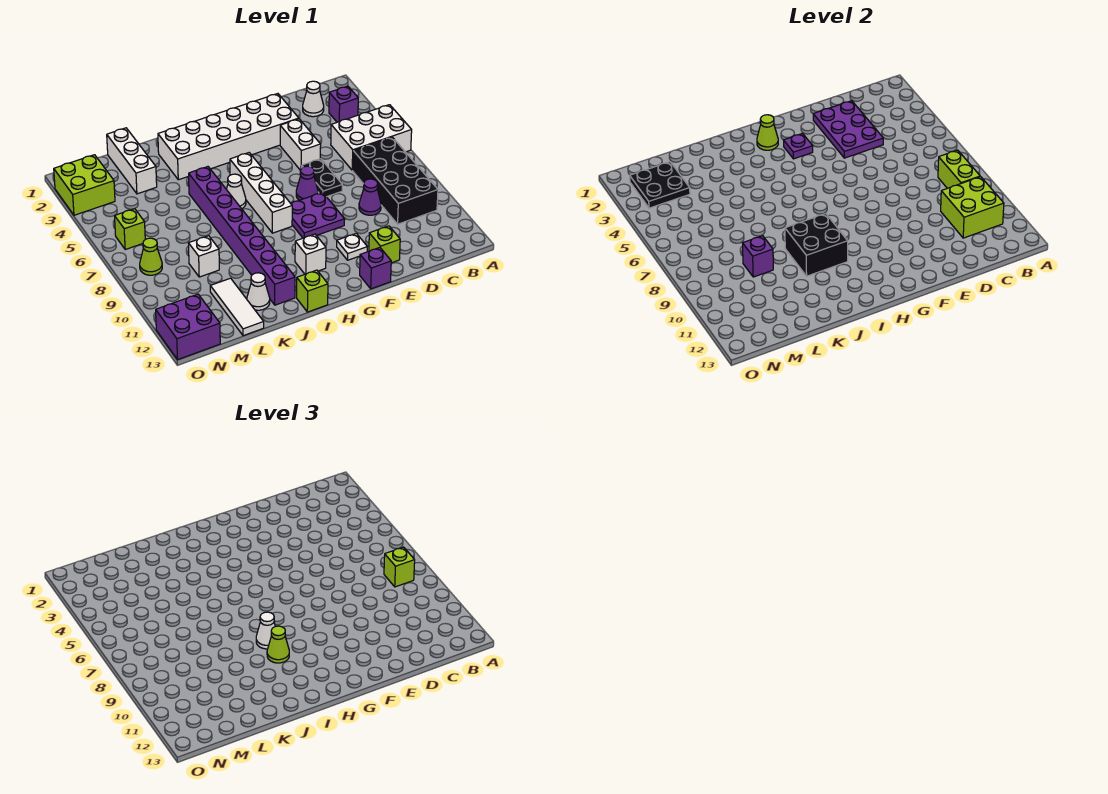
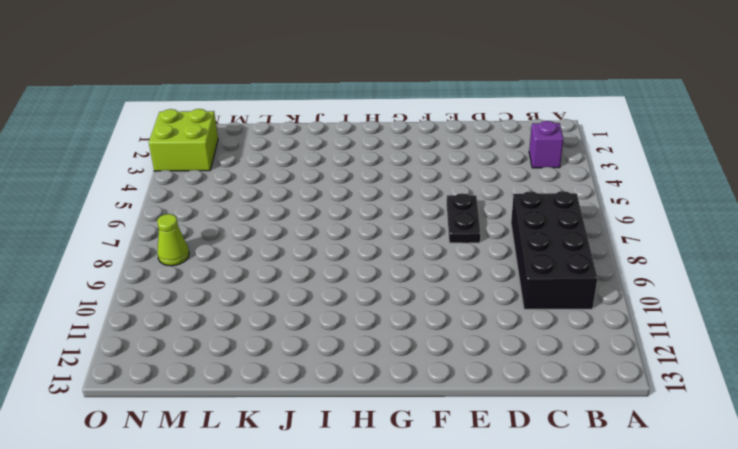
none -> white 2x3 brick [331,105,412,170]
none -> white 1x1 cone [303,81,324,117]
none -> purple 1x1 cone [359,179,381,215]
none -> white 2x6 brick [158,94,299,180]

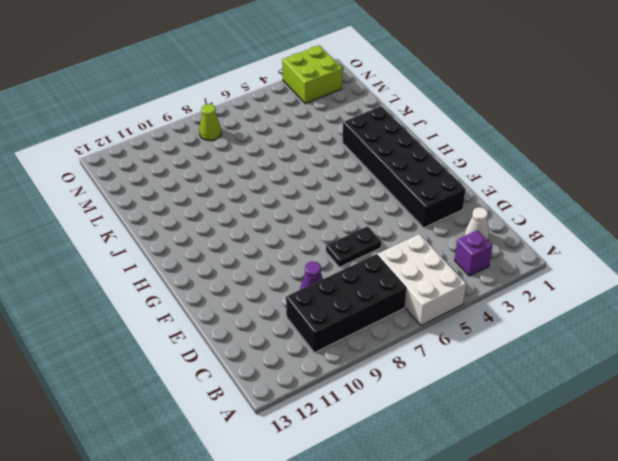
black 2x6 brick [342,106,466,228] -> white 2x6 brick [158,94,299,180]
none -> white 1x2 brick [280,119,321,170]
none -> lime 1x1 brick [369,226,400,263]
none -> purple 1x1 cone [296,166,318,200]
none -> purple 2x2 plate [291,192,345,238]

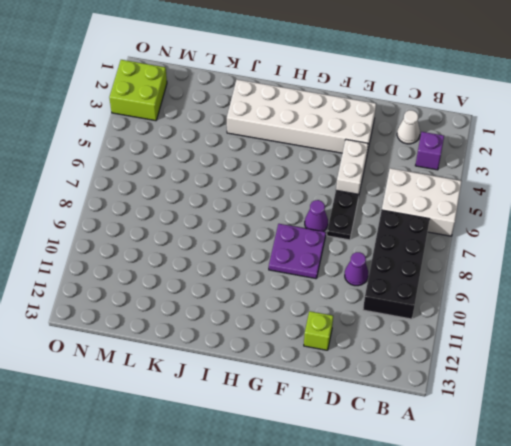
none -> white 1x1 plate [337,233,367,260]
none -> purple 1x1 brick [360,248,391,289]
none -> white 1x4 brick [230,153,292,233]
none -> white 1x1 brick [295,234,326,274]

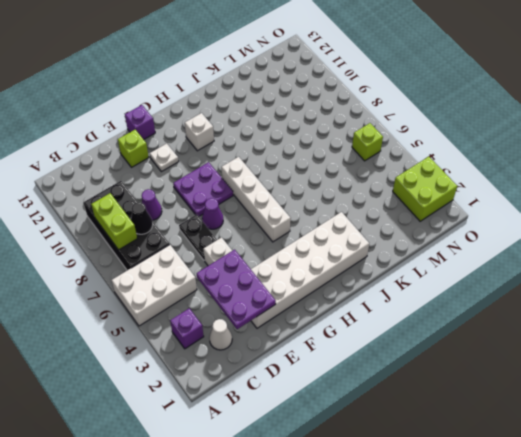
black 1x1 cone [131,202,153,234] -> none
none -> white 1x1 cone [226,174,246,209]
none -> lime 1x1 brick [297,270,328,312]
none -> purple 1x8 brick [189,167,295,305]
none -> white 1x1 cone [247,273,270,310]

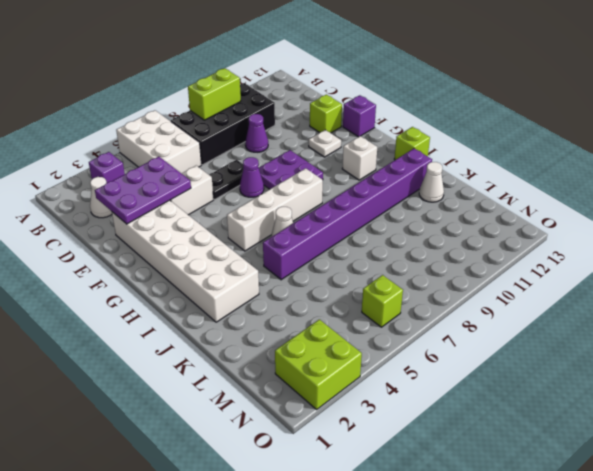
none -> white 1x3 brick [107,128,157,194]
none -> white 1x1 brick [188,236,219,277]
none -> white 1x3 tile [210,278,264,336]
none -> lime 1x1 cone [140,238,162,275]

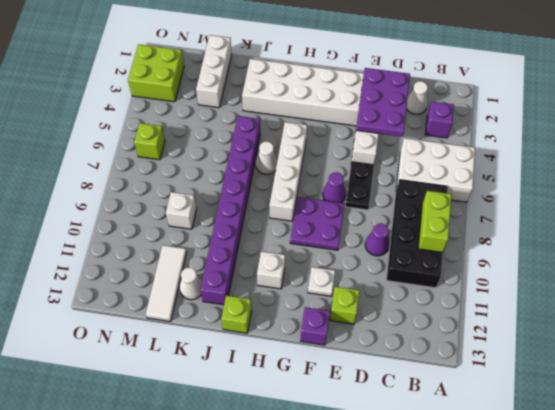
none -> lime 1x1 cone [140,238,162,275]
none -> purple 2x2 brick [156,294,220,360]
none -> lime 2x2 brick [941,177,1004,238]
none -> purple 1x1 plate [784,134,813,159]

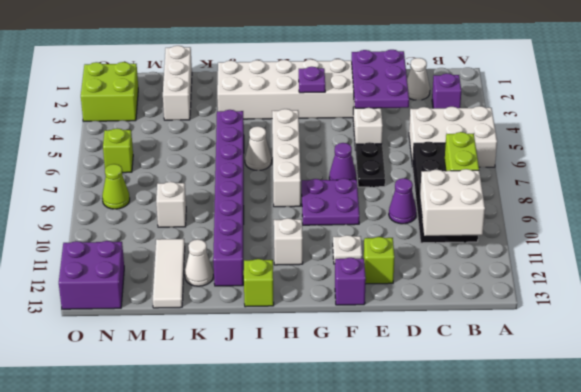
white 2x2 brick [420,169,485,236] -> lime 2x2 brick [941,177,1004,238]
none -> lime 1x1 cone [757,115,778,150]
none -> black 2x2 brick [785,214,848,276]
none -> purple 1x1 brick [742,236,773,277]
none -> black 2x2 plate [630,162,690,208]

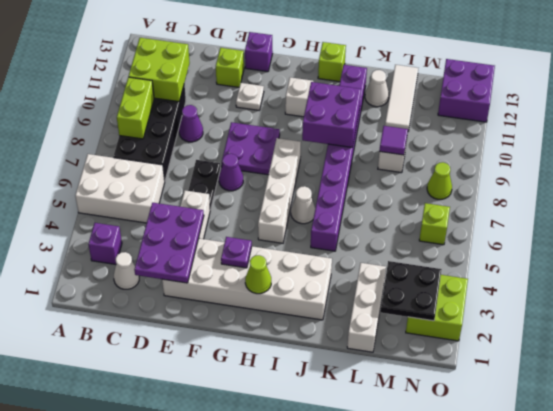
purple 2x2 brick [302,82,361,147] -> black 2x2 brick [785,214,848,276]
purple 1x1 tile [380,126,408,155] -> purple 1x1 brick [742,236,773,277]
none -> lime 1x1 brick [384,547,415,587]
none -> white 1x1 cone [256,612,275,649]
none -> lime 1x1 cone [267,626,289,663]

